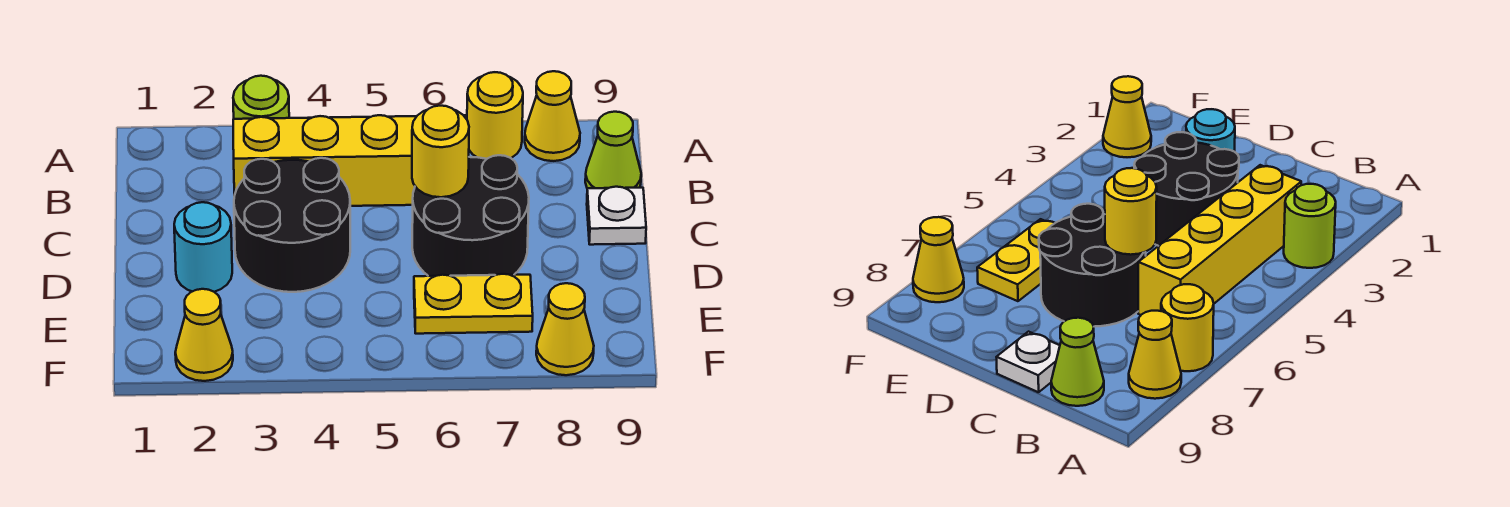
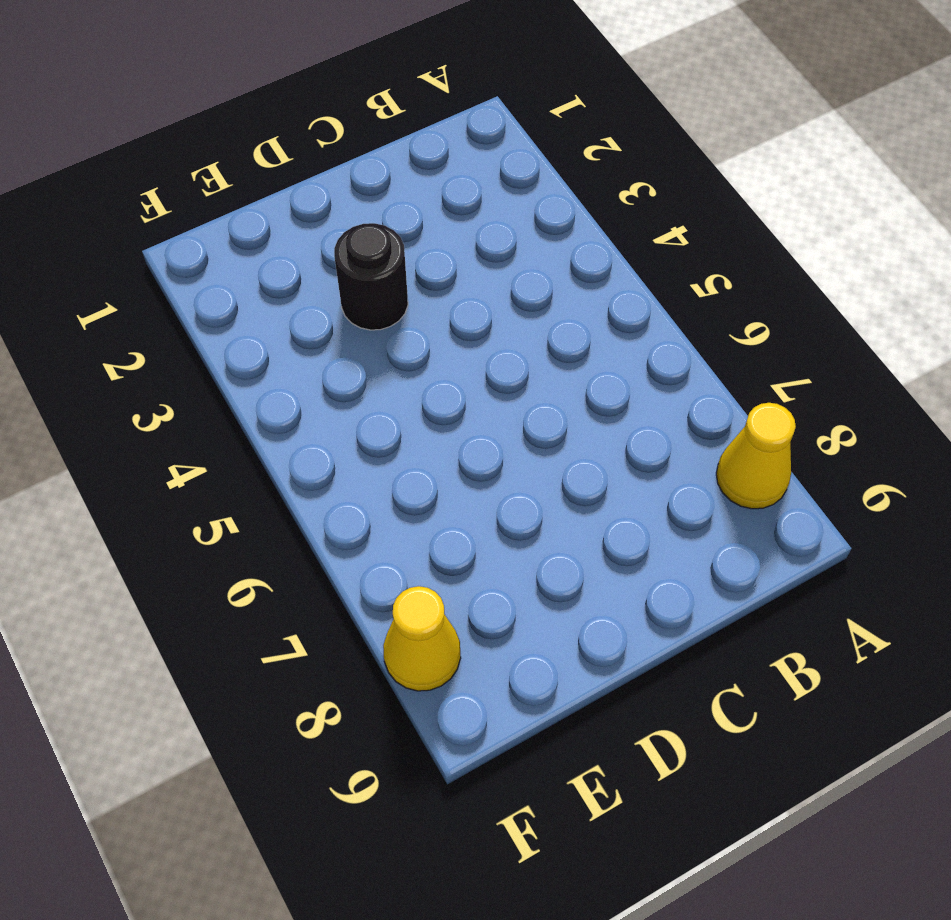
black 1x1 round brick [334,223,408,330] -> black 2x2 round brick [234,158,350,292]
none -> lime 1x1 round brick [233,76,289,119]
none -> yellow 1x1 round brick [467,72,523,159]
none -> yellow 1x4 brick [233,115,466,206]

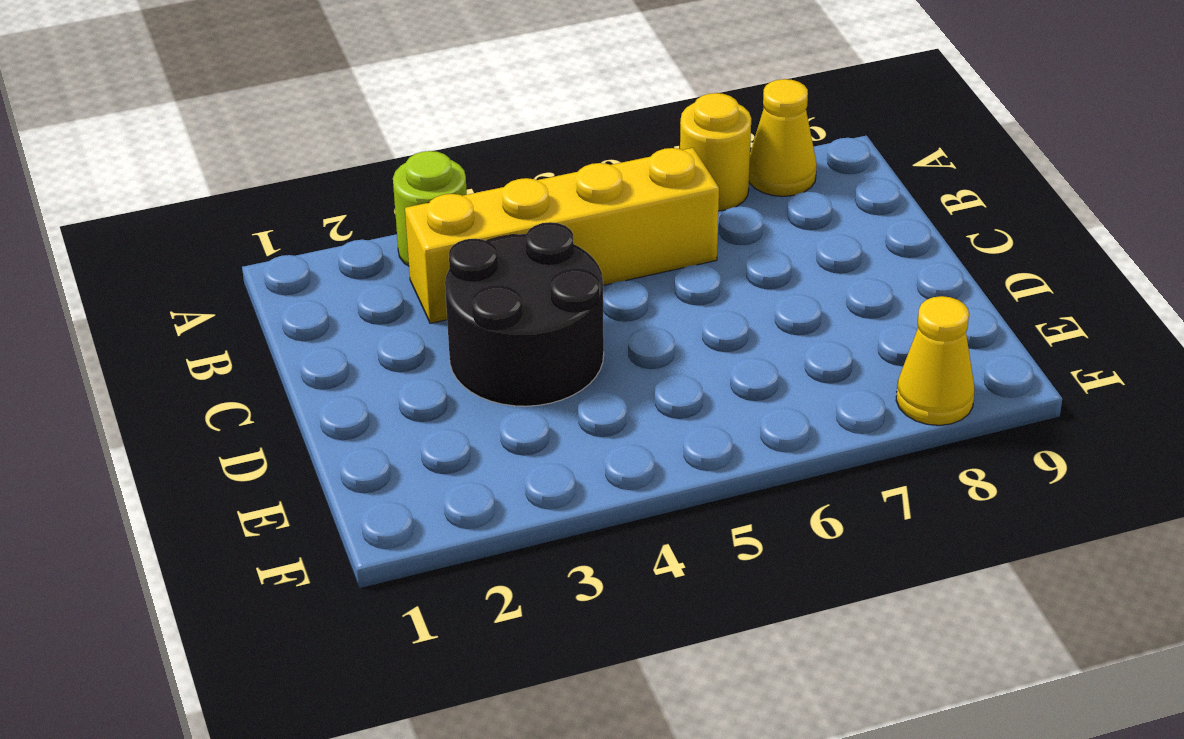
none -> lime 1x1 cone [585,112,641,188]
none -> black 2x2 round brick [412,155,529,276]
none -> white 1x1 plate [587,187,646,245]

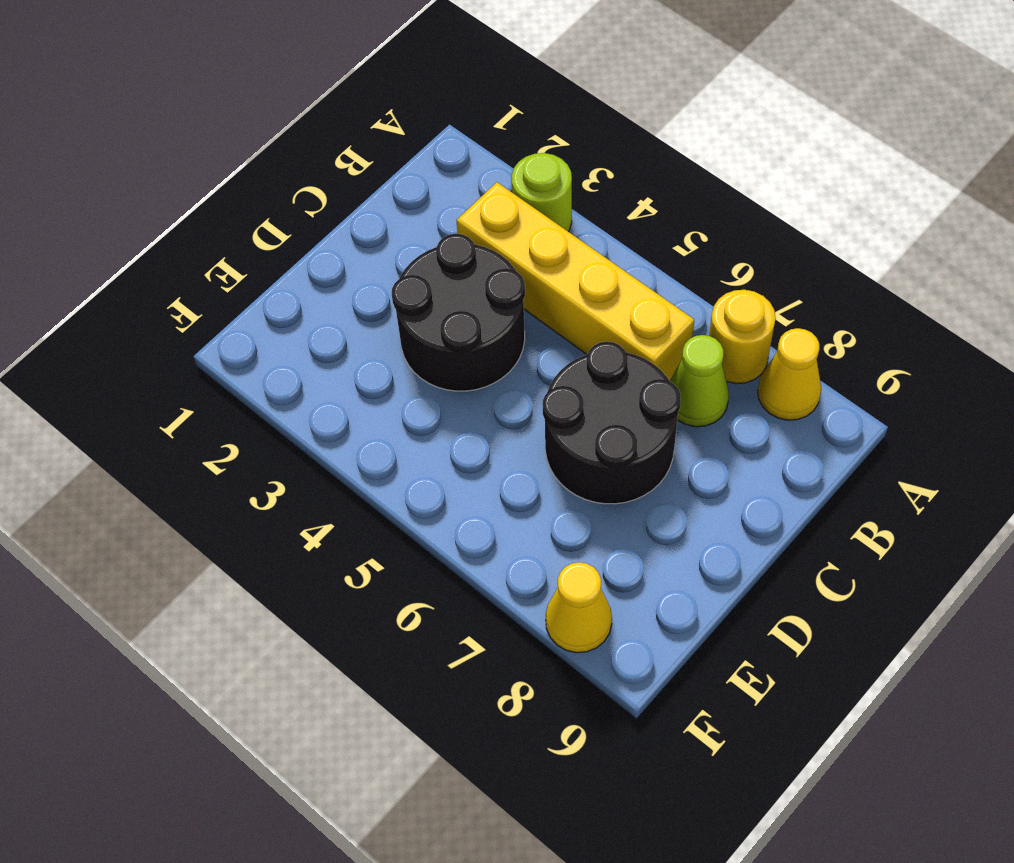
lime 1x1 cone [670,335,729,427] -> lime 1x1 cone moved to [585,112,641,188]
none -> white 1x1 plate [587,187,646,245]
none -> cyan 1x1 round brick [174,202,232,292]
none -> yellow 1x2 plate [414,274,533,334]

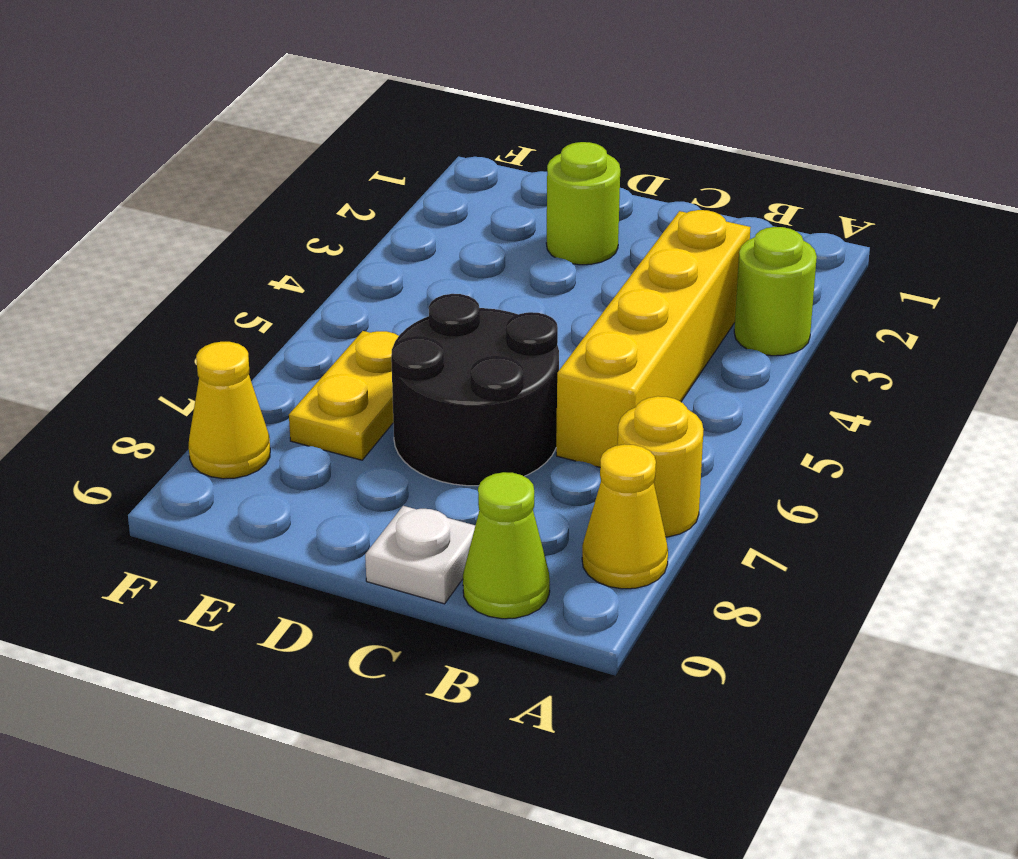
lime 1x1 round brick [546,142,620,265] -> cyan 1x1 round brick [174,202,232,292]
none -> black 2x2 round brick [234,158,350,292]
none -> yellow 1x1 cone [175,289,233,381]
none -> yellow 1x1 round brick [412,106,469,197]

